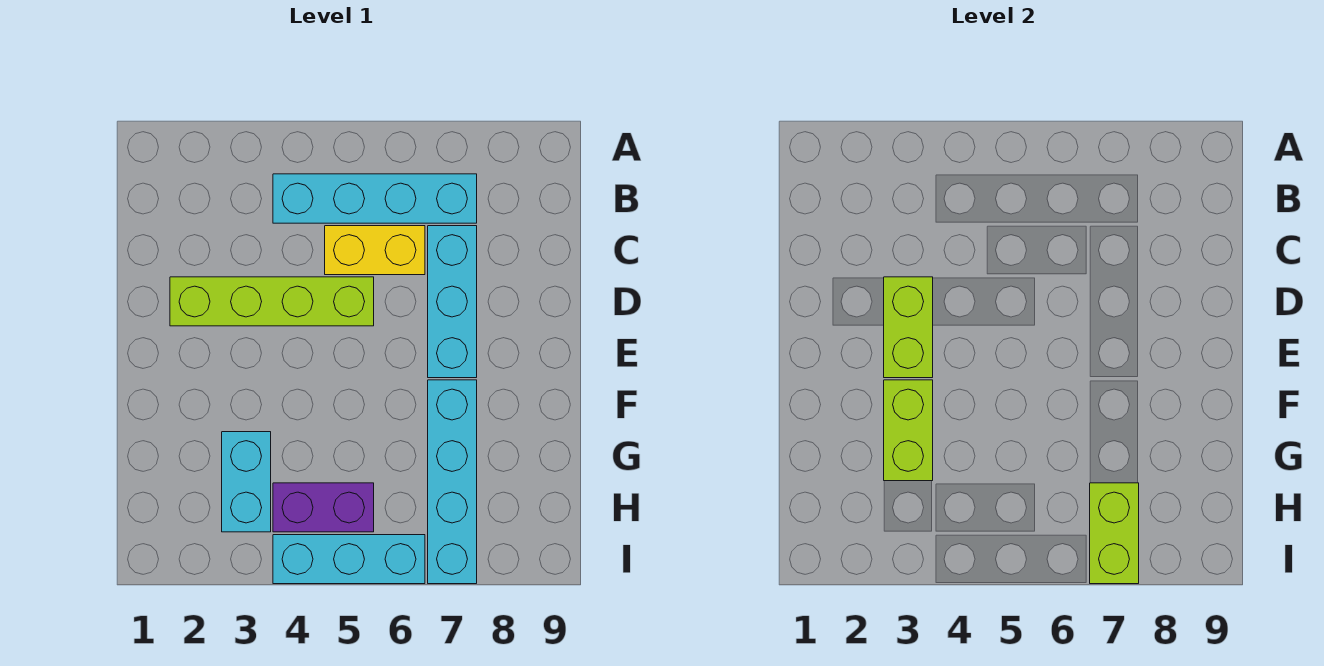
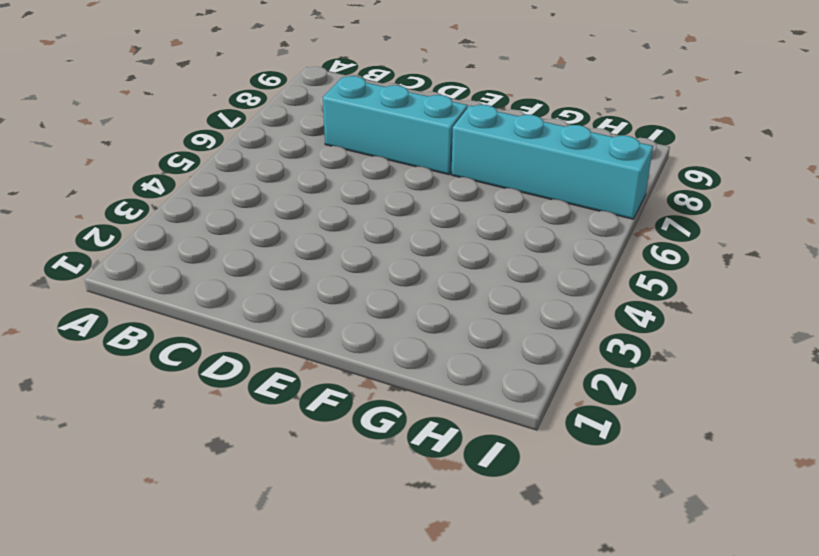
none -> cyan 1x4 brick [273,174,477,223]
none -> yellow 1x2 brick [325,226,425,275]

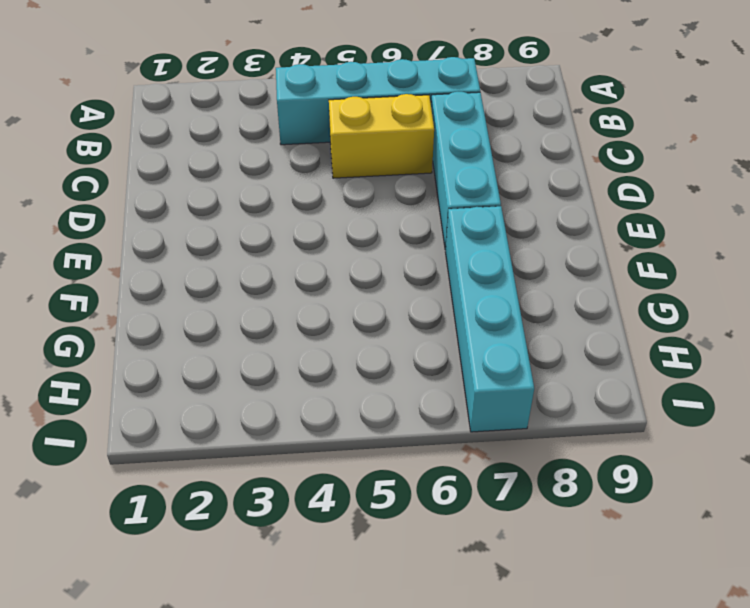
none -> lime 1x4 brick [170,277,374,326]
none -> cyan 1x2 brick [222,432,271,532]

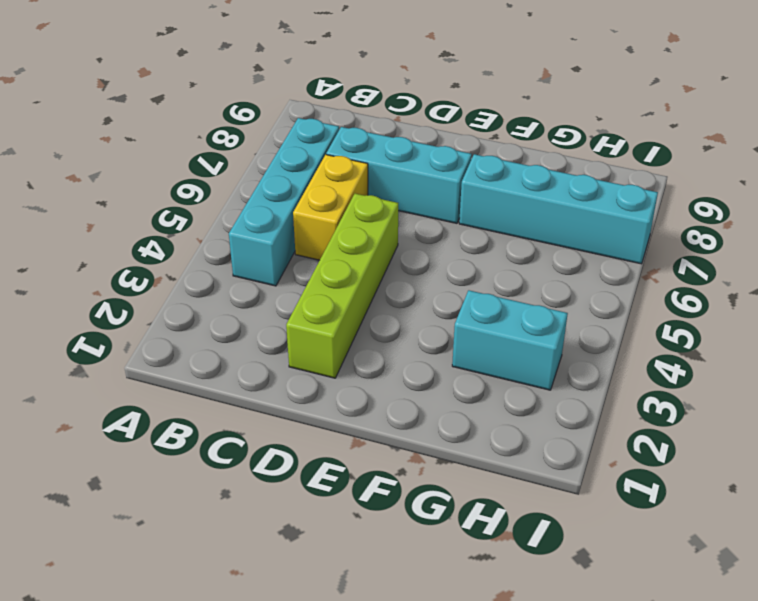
none -> purple 1x2 brick [273,483,374,532]
none -> cyan 1x3 brick [273,535,425,584]

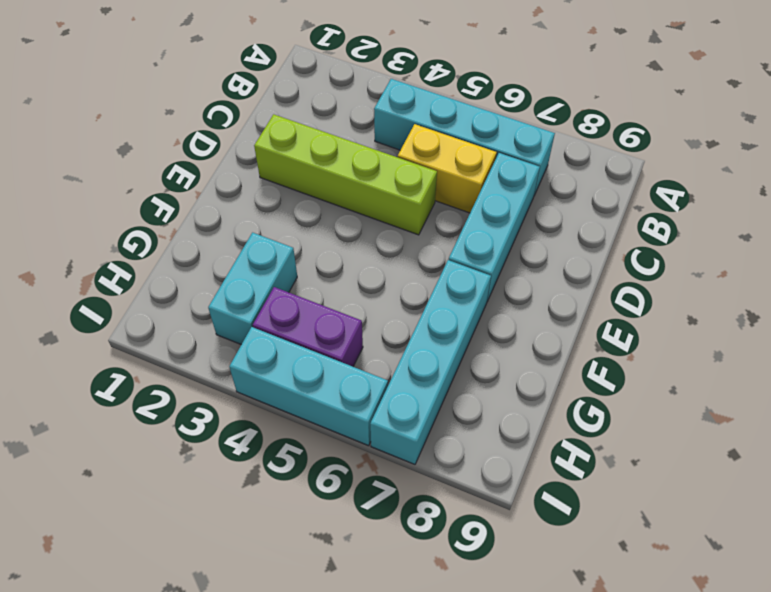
none -> lime 1x2 brick [884,277,933,378]
none -> lime 1x2 brick [884,380,933,481]

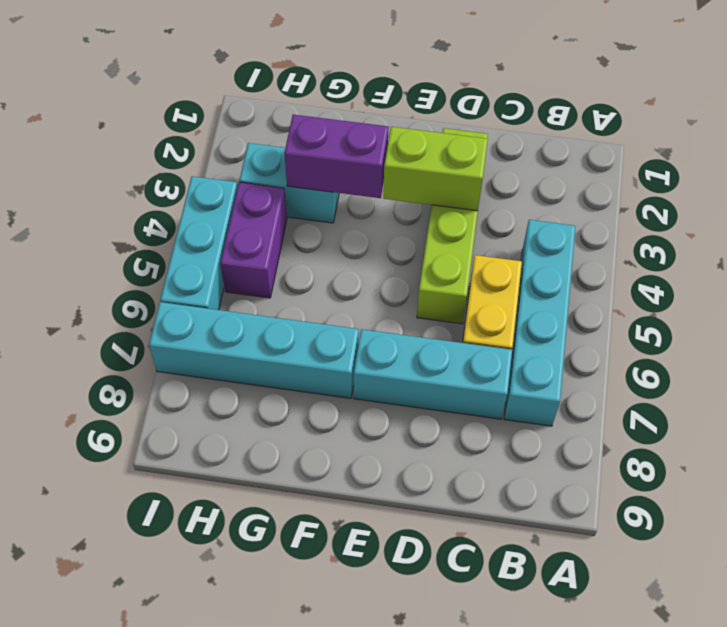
purple 1x2 brick [284,115,389,198] -> lime 1x2 brick [884,380,933,481]
none -> lime 1x2 brick [1090,483,1139,584]

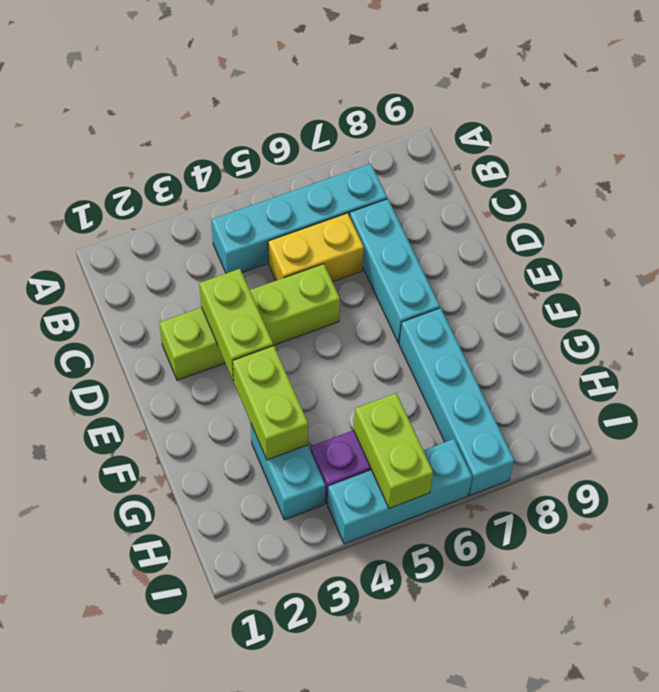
lime 1x2 brick [354,393,433,508] -> lime 1x2 brick moved to [1090,483,1139,584]

